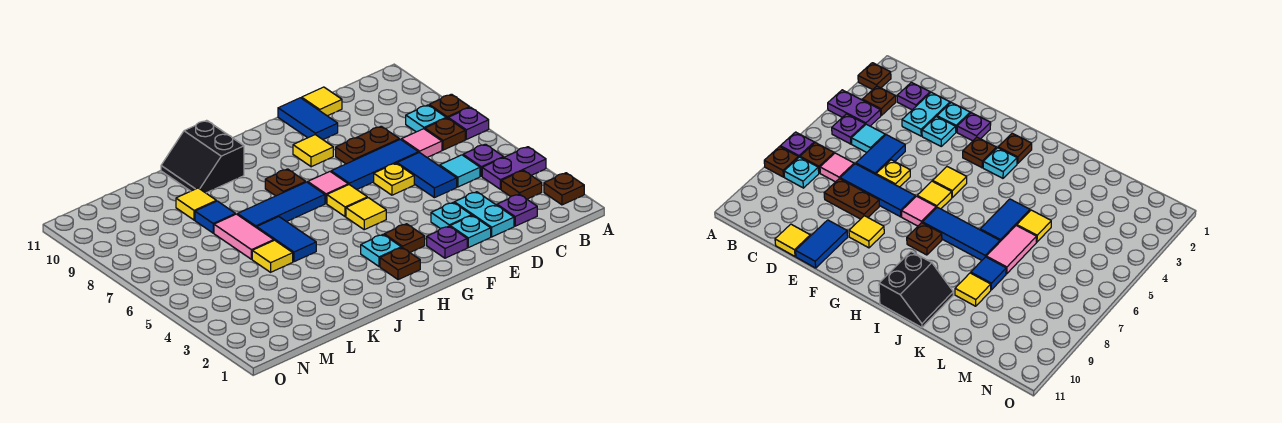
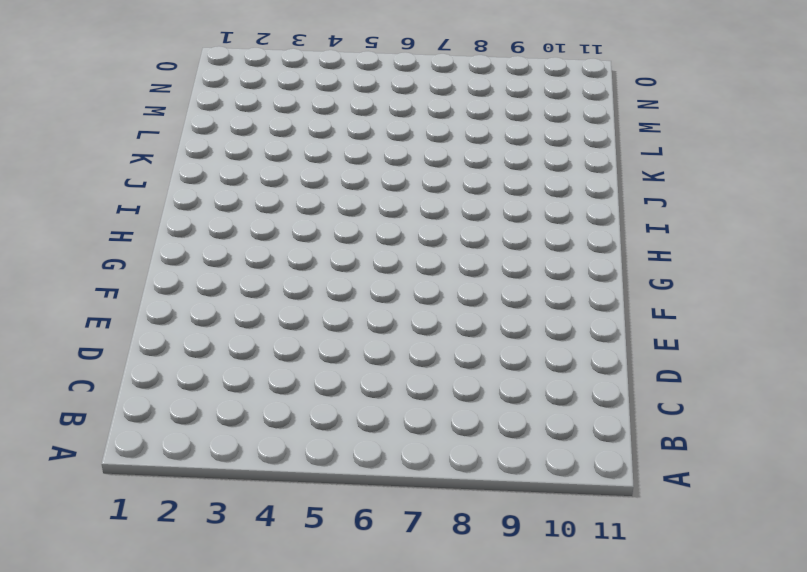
none -> brown 1x1 plate [544,173,584,205]
none -> purple 1x2 plate [482,147,546,189]
none -> purple 1x1 plate [448,107,489,139]
none -> brown 1x1 plate [429,94,470,118]

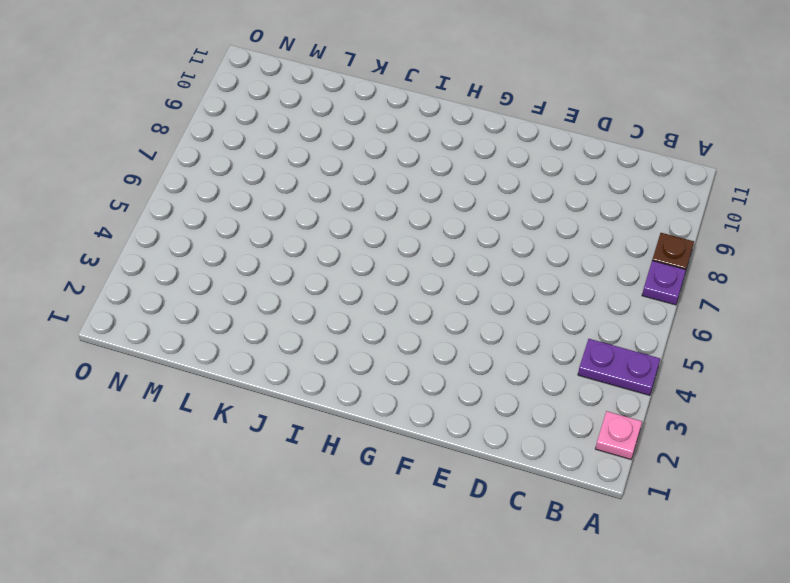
pink 1x1 plate [596,411,642,459] -> brown 1x1 plate [544,173,584,205]
none -> brown 1x1 plate [501,170,542,199]
none -> purple 1x1 plate [463,144,504,176]
none -> brown 1x1 plate [425,118,465,150]
none -> cyan 1x1 plate [406,105,446,132]

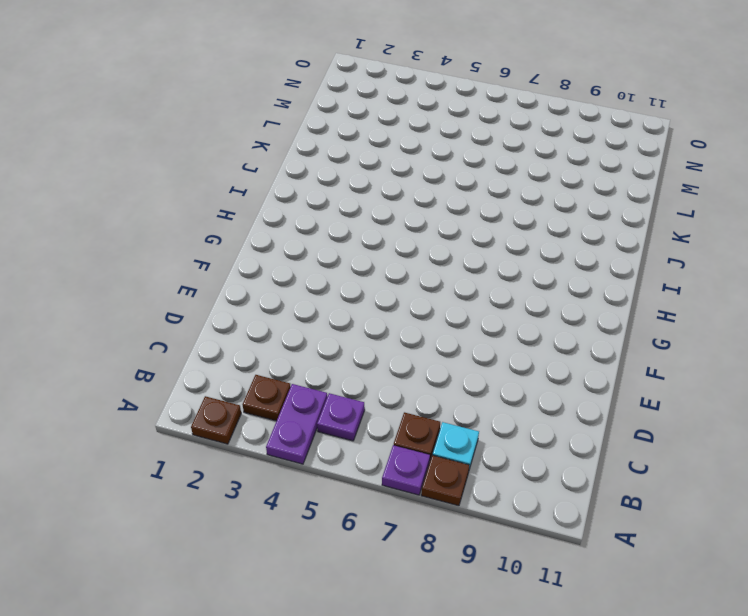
none -> purple 1x1 plate [497,194,537,226]
none -> cyan 1x1 tile [440,155,480,187]
none -> pink 1x1 tile [401,129,442,157]
none -> cyan 1x2 plate [454,192,514,237]

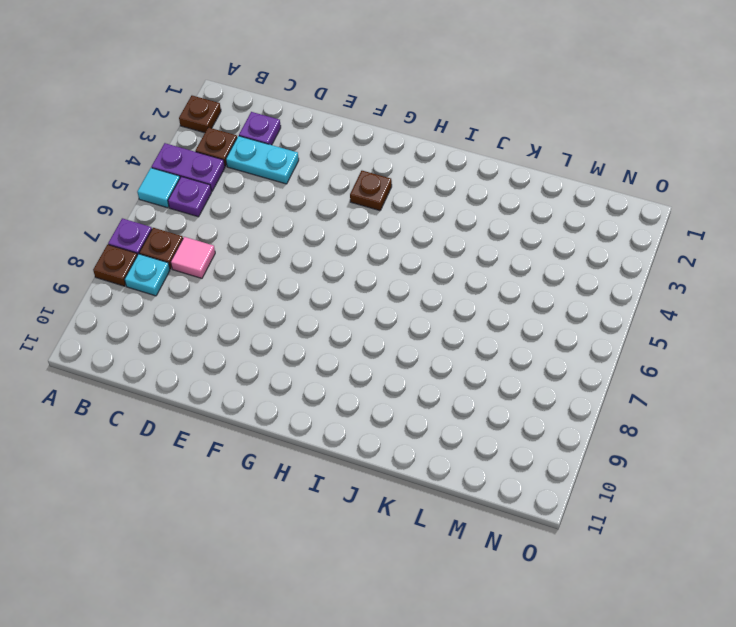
cyan 1x1 tile [137,168,180,208] -> cyan 1x1 tile moved to [440,155,480,187]
cyan 1x2 plate [226,136,299,184] -> cyan 1x2 plate turned to [454,192,514,237]
none -> blue 1x2 tile [397,152,457,198]
none -> blue 1x3 tile [331,139,419,189]
none -> brown 1x2 plate [336,126,399,164]
none -> yellow 1x1 tile [302,87,342,116]

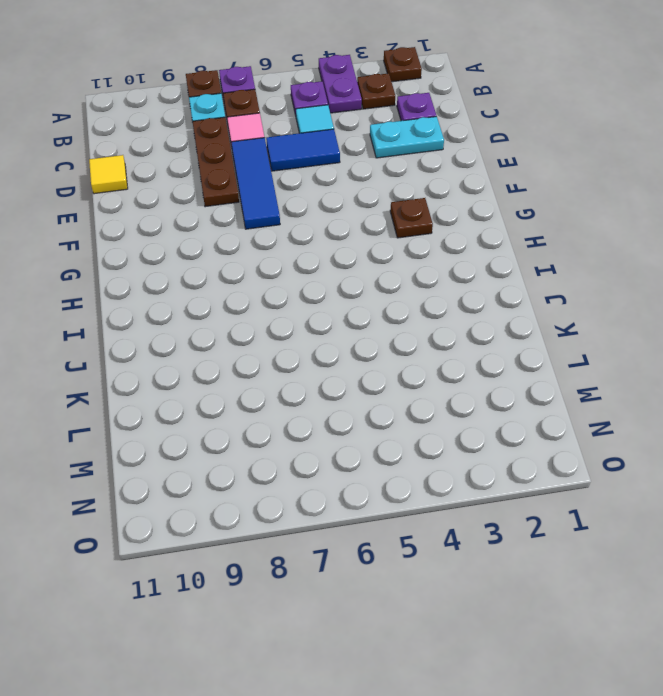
brown 1x3 plate [193,117,239,207] -> brown 1x2 plate [336,126,399,164]
none -> cyan 1x1 plate [450,216,491,248]
none -> cyan 1x1 plate [431,202,472,229]
none -> yellow 1x1 plate [374,163,414,195]
none -> blue 1x2 tile [278,98,338,139]

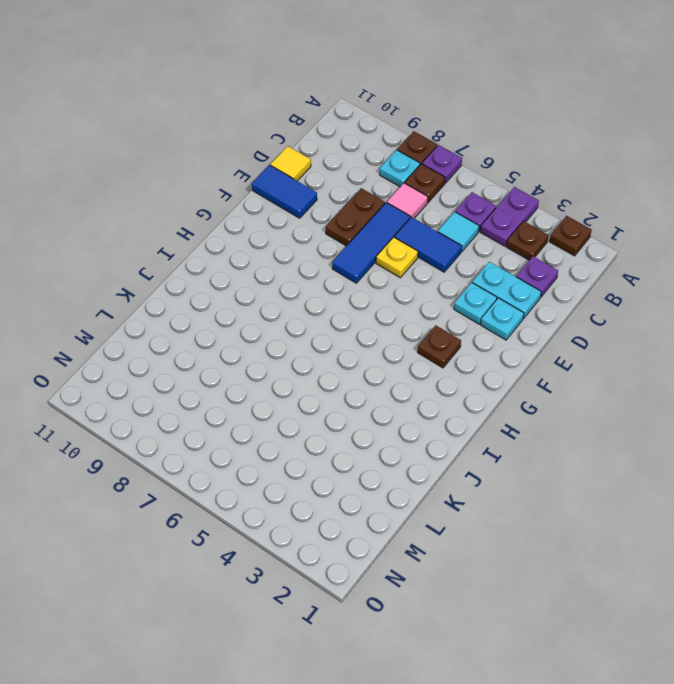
none -> purple 1x1 plate [427,226,467,258]
none -> yellow 1x1 tile [293,135,333,167]
none -> yellow 1x1 tile [346,198,386,230]
none -> yellow 1x1 tile [327,185,367,217]

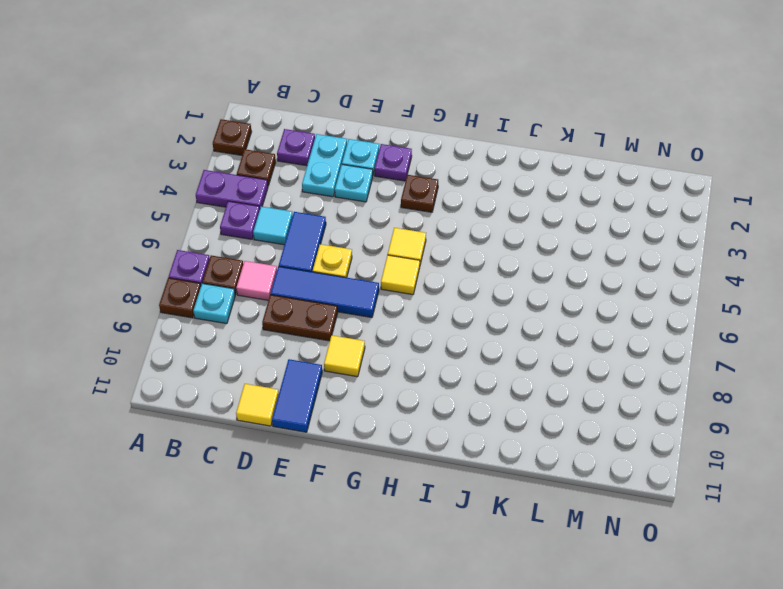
none -> pink 1x1 tile [308,172,348,203]
none -> brown 1x1 plate [380,248,420,280]
none -> cyan 1x1 plate [361,235,401,266]
none -> blue 1x3 tile [238,182,325,228]

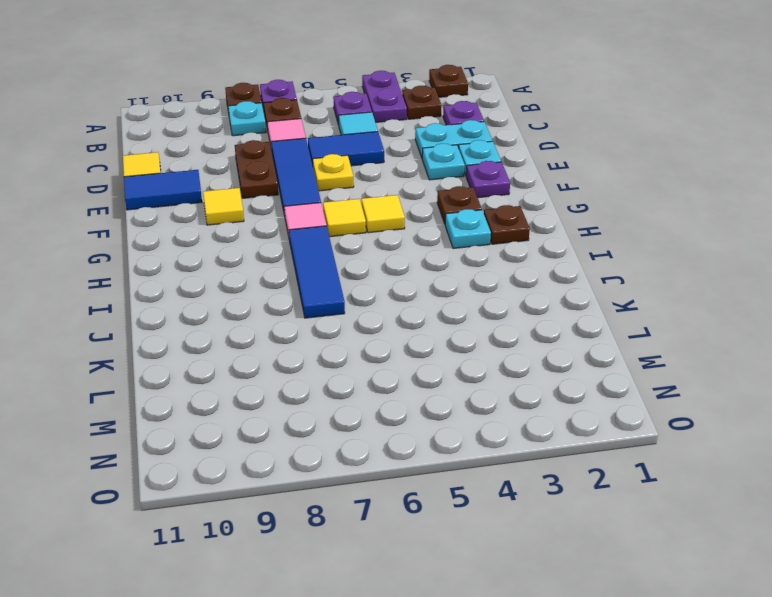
none -> brown 1x1 plate [265,169,306,196]
none -> black 2x2 slope [161,120,244,193]
none -> blue 1x2 tile [257,217,316,262]
none -> yellow 1x1 tile [252,240,293,272]

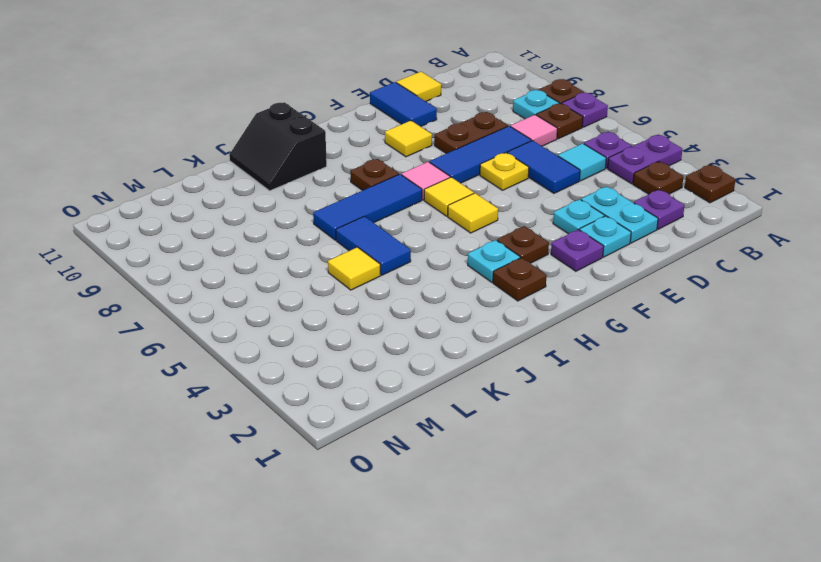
none -> pink 1x2 tile [214,214,274,259]
none -> blue 1x1 tile [195,201,235,233]
none -> yellow 1x1 tile [176,188,216,220]

